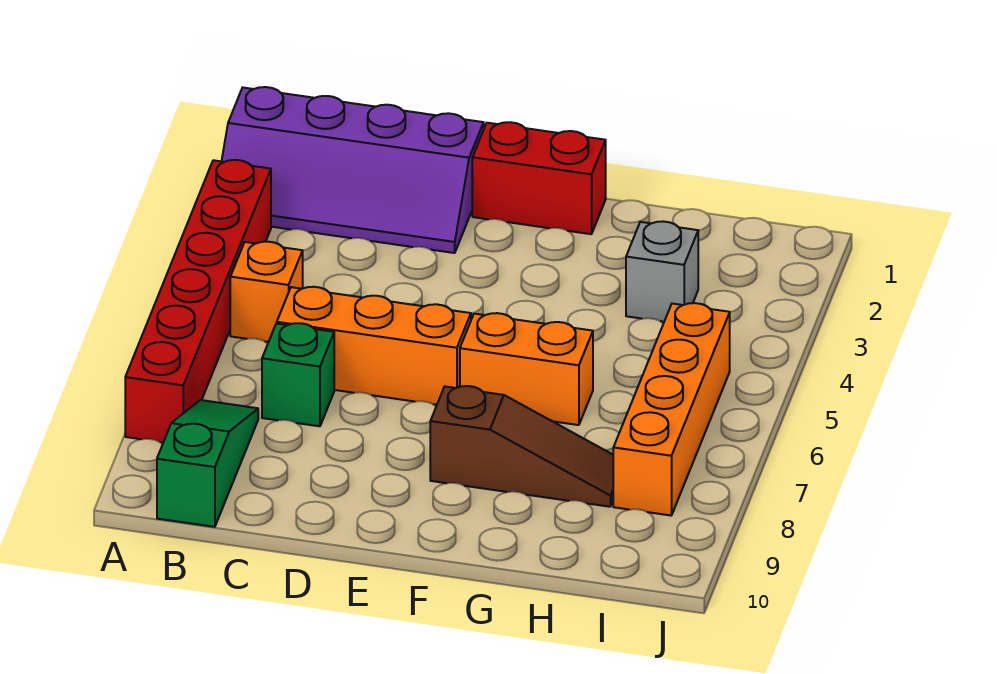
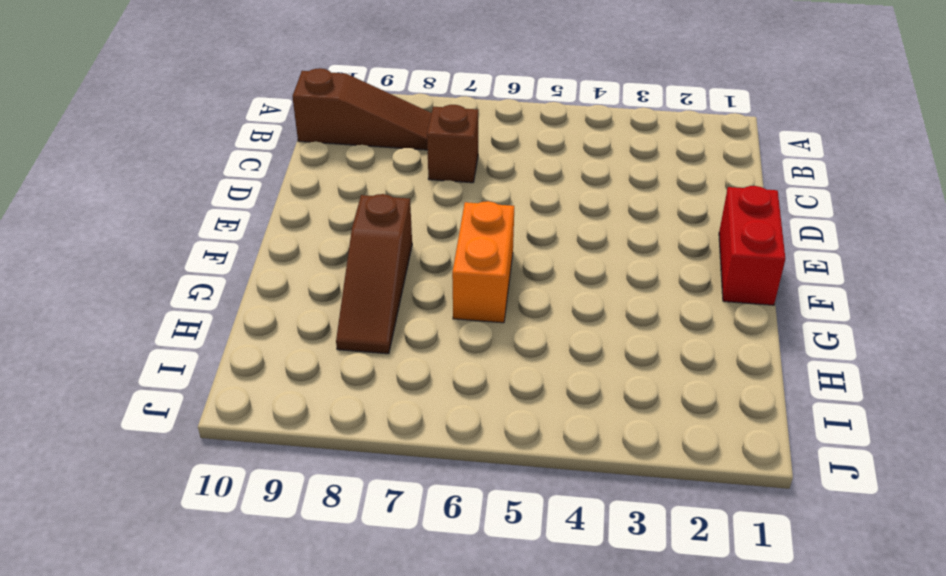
brown 1x3 slope [292,68,432,150] -> green 1x3 slope [157,400,258,527]
brown 1x1 brick [427,105,478,183] -> green 1x1 brick [262,323,334,426]
none -> purple 2x4 slope [222,87,484,253]
none -> red 1x6 brick [125,160,271,442]

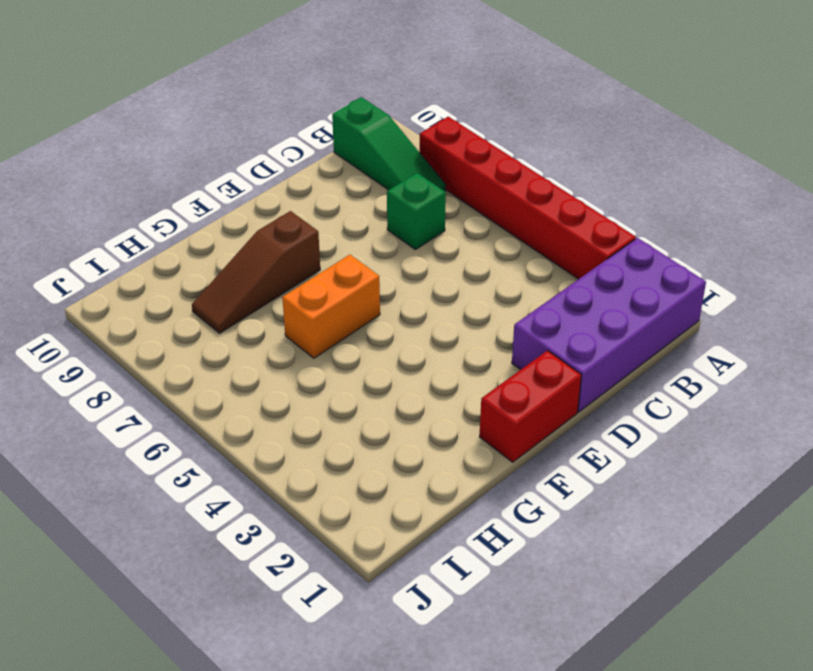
purple 2x4 brick [512,238,706,412] -> purple 2x4 slope [222,87,484,253]
none -> orange 1x1 brick [230,242,303,342]
none -> orange 1x3 brick [277,287,471,405]

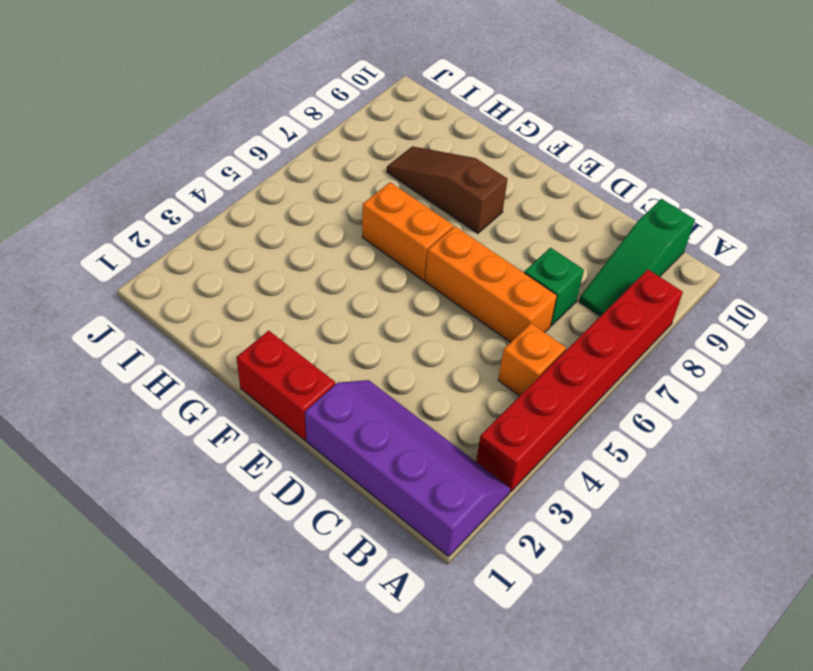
none -> grey 1x1 brick [626,221,698,322]
none -> orange 1x4 brick [613,303,730,515]

